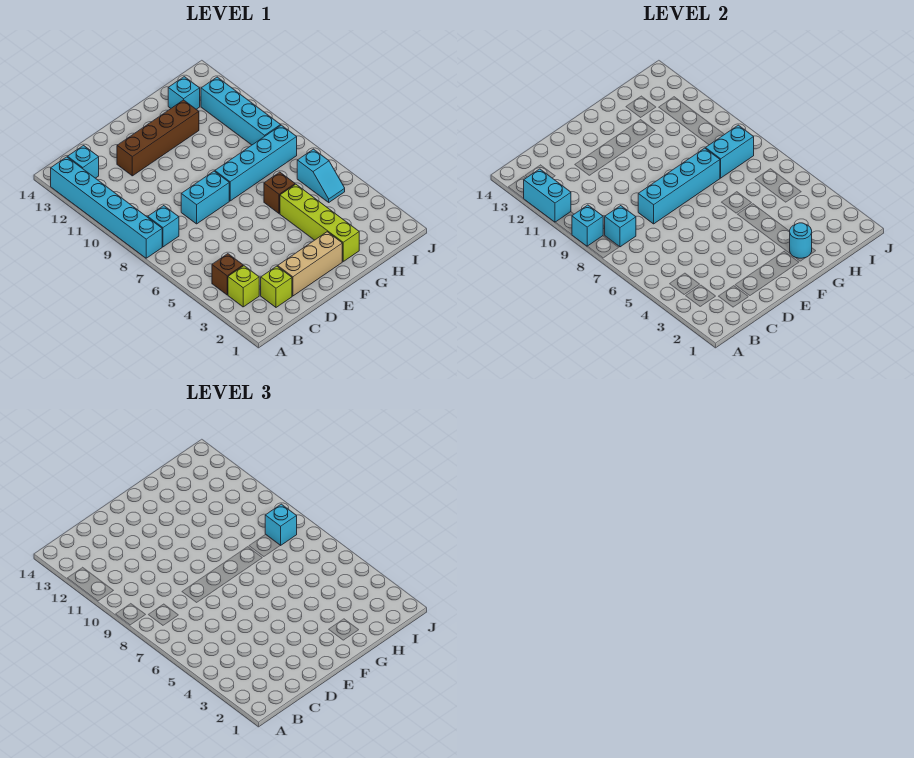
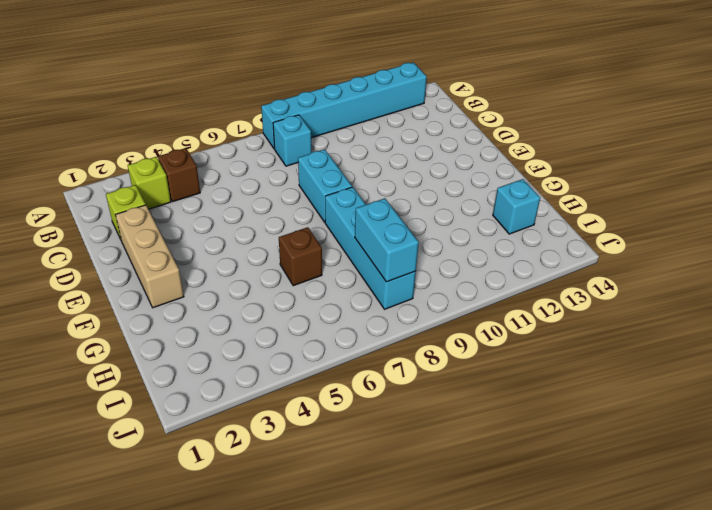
none -> cyan 1x1 brick [68,146,99,178]
none -> brown 1x4 brick [117,100,199,176]
none -> lime 1x4 brick [280,184,359,261]

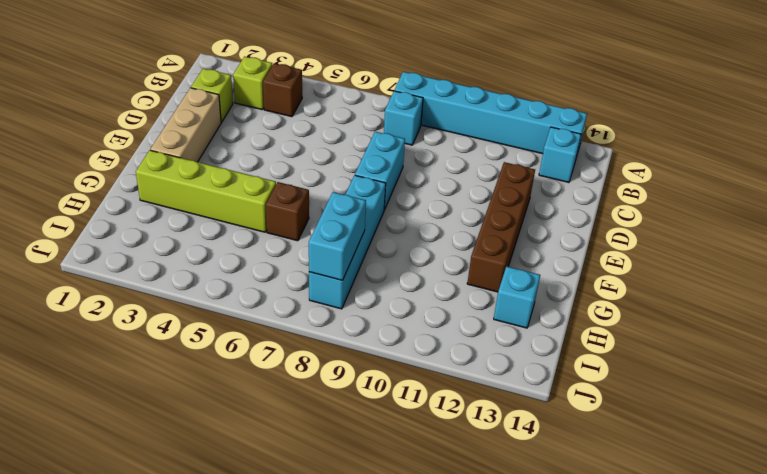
none -> cyan 1x2 slope [297,149,345,202]
none -> cyan 1x4 brick [201,77,281,145]
none -> cyan 1x1 brick [572,205,603,246]

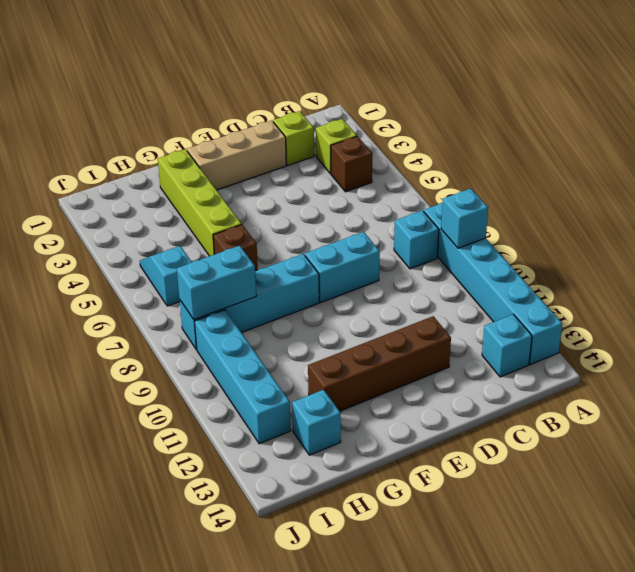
none -> cyan 1x2 brick [524,169,571,222]
none -> cyan 1x1 brick [605,206,636,247]
none -> cyan 1x4 brick [638,148,720,224]

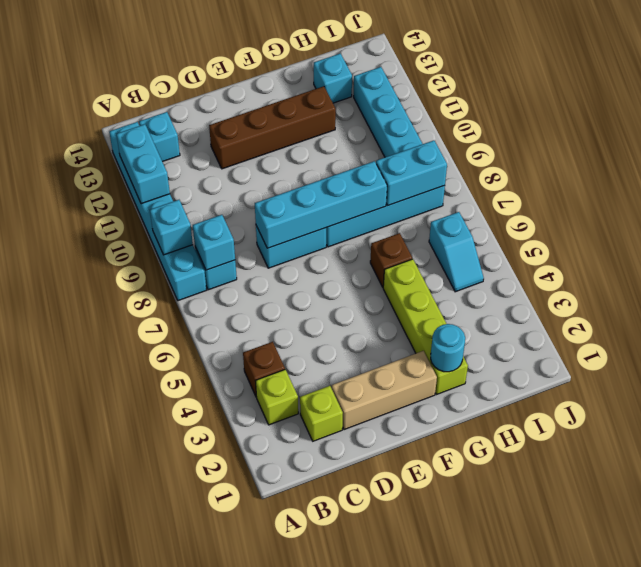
none -> cyan 1x1 brick [265,504,297,546]

